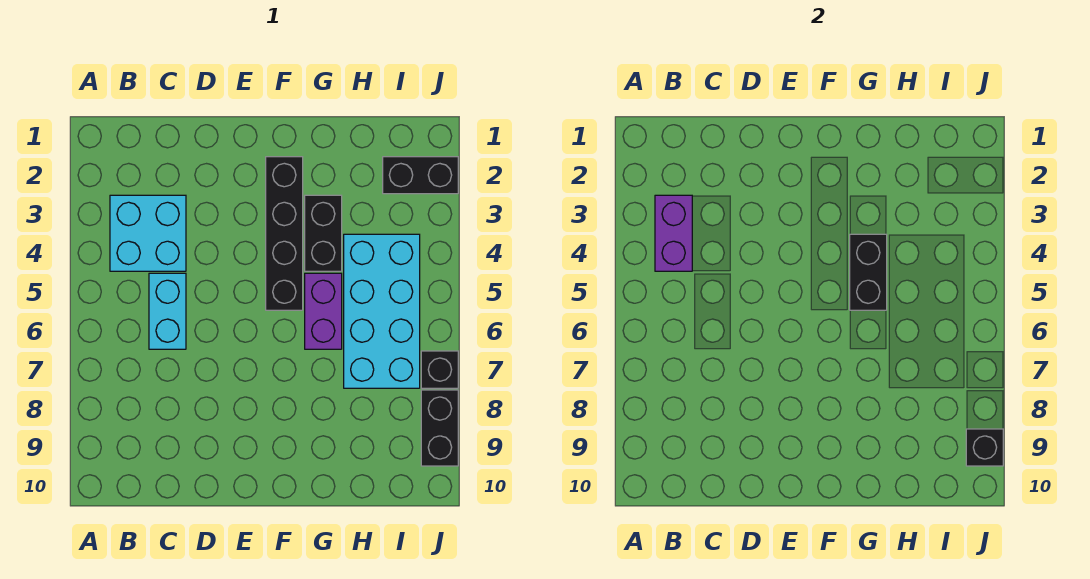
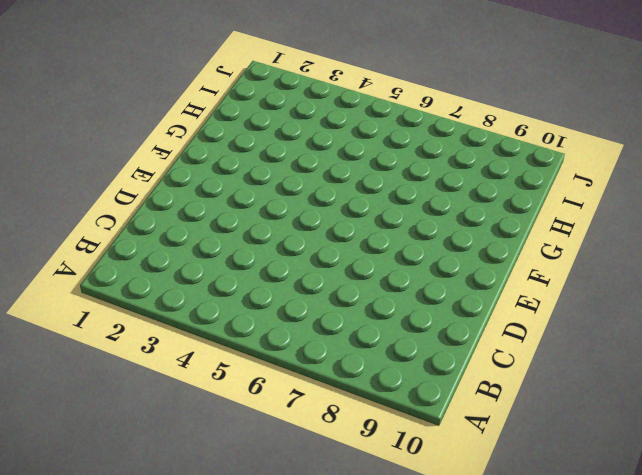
none -> cyan 2x2 brick [110,195,186,271]
none -> cyan 1x2 brick [149,273,186,349]
none -> black 1x4 brick [266,157,303,310]

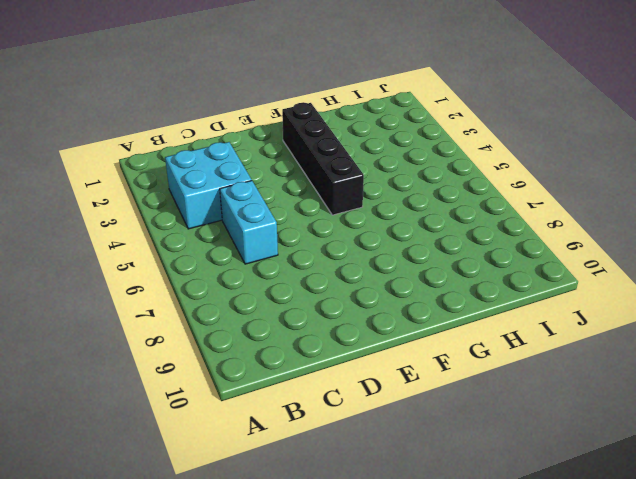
none -> black 1x2 brick [305,195,342,271]
none -> purple 1x2 brick [305,273,342,349]
none -> cyan 2x4 brick [344,234,420,388]

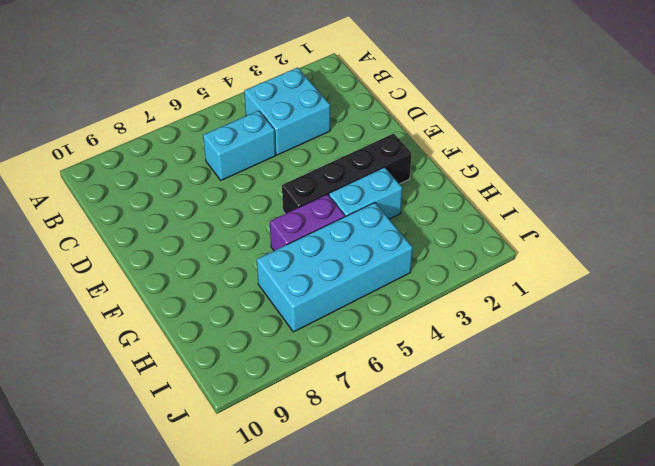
cyan 1x2 brick [329,167,402,219] -> black 1x2 brick [305,195,342,271]
none -> black 1x2 brick [383,157,458,194]
none -> black 1x1 brick [421,351,458,388]
none -> black 1x2 brick [421,390,458,466]

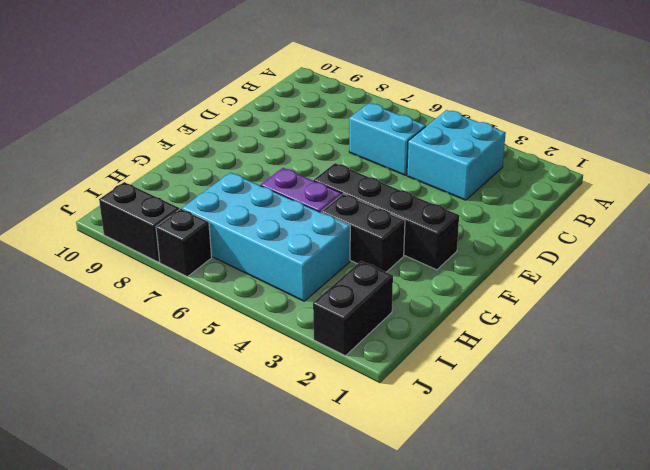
none -> purple 1x2 brick [655,195,692,271]
none -> black 1x2 brick [850,234,887,310]
none -> black 1x1 brick [966,429,1003,466]

